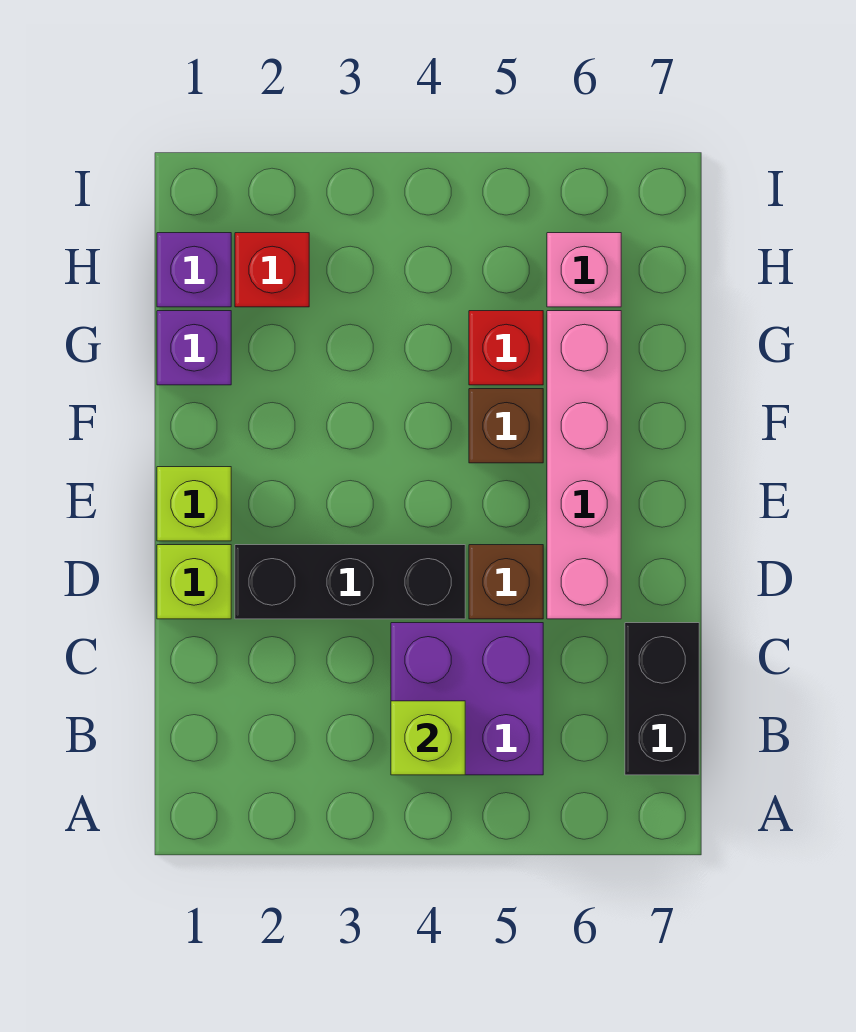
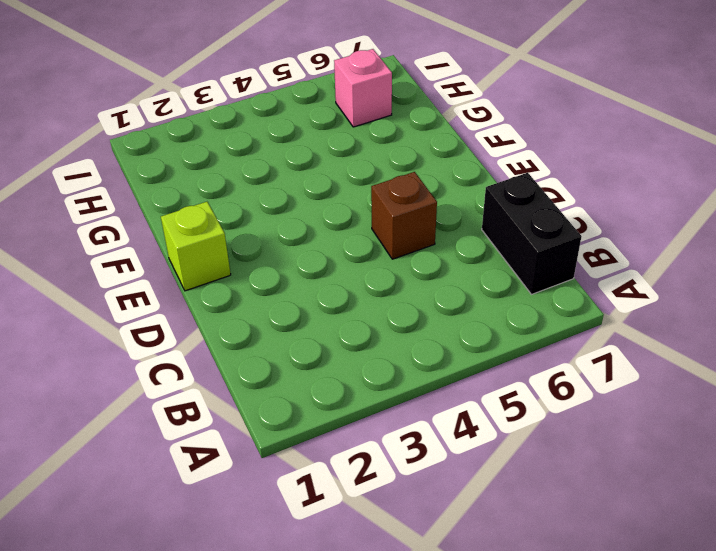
none -> purple 2x2 brick [391,623,543,775]
none -> lime 1x1 brick [157,545,231,619]
none -> black 1x3 brick [235,545,465,619]

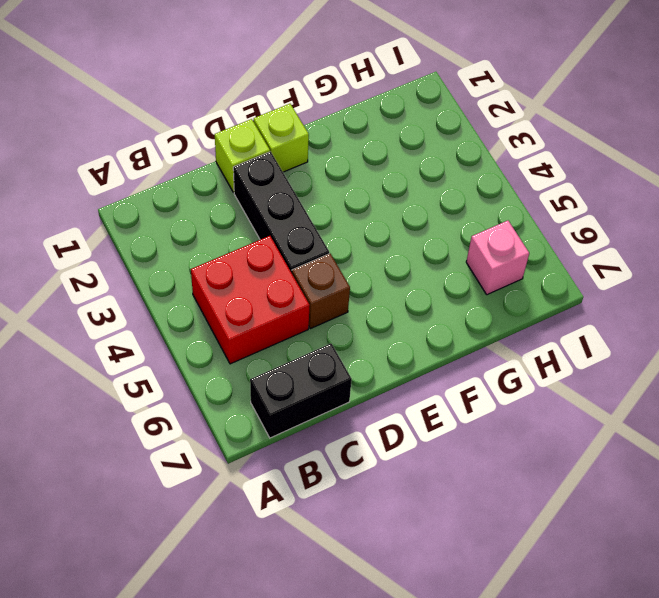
red 2x2 brick [191,236,310,364] -> purple 2x2 brick [391,623,543,775]
none -> pink 1x4 brick [547,311,621,619]
none -> brown 1x1 brick [469,389,543,463]
none -> purple 1x1 brick [157,311,231,385]

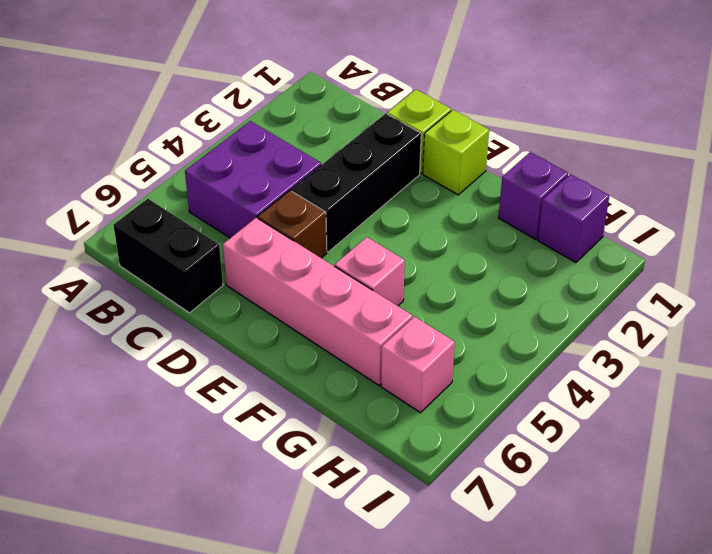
pink 1x1 brick [335,237,405,306] -> brown 1x1 brick [469,389,543,463]
none -> red 1x1 brick [469,311,543,385]
none -> red 1x1 brick [235,233,309,307]
none -> lime 1x1 brick [391,701,465,775]

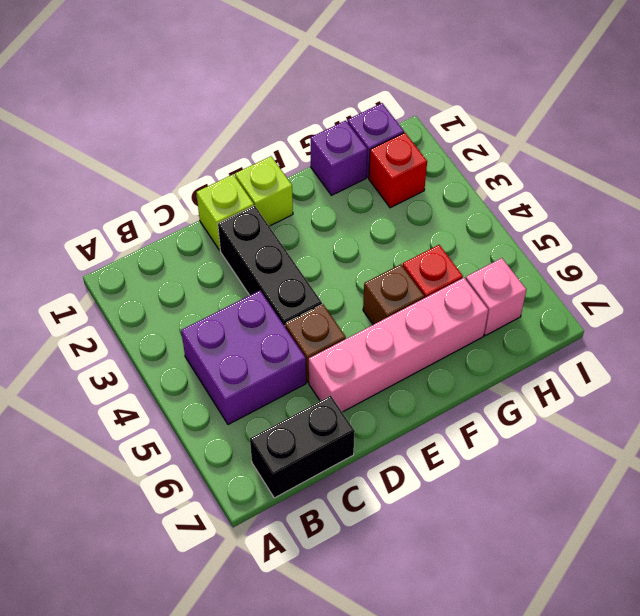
none -> lime 1x1 brick [391,701,465,775]

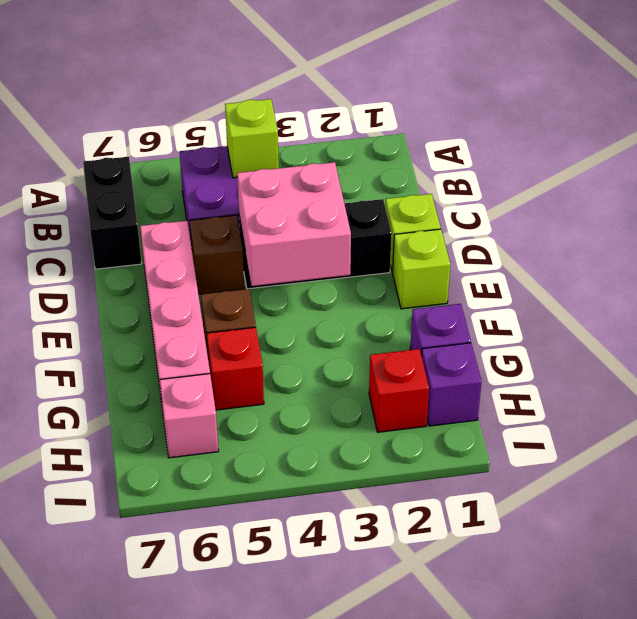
pink 2x2 brick [237,162,351,286] -> none

